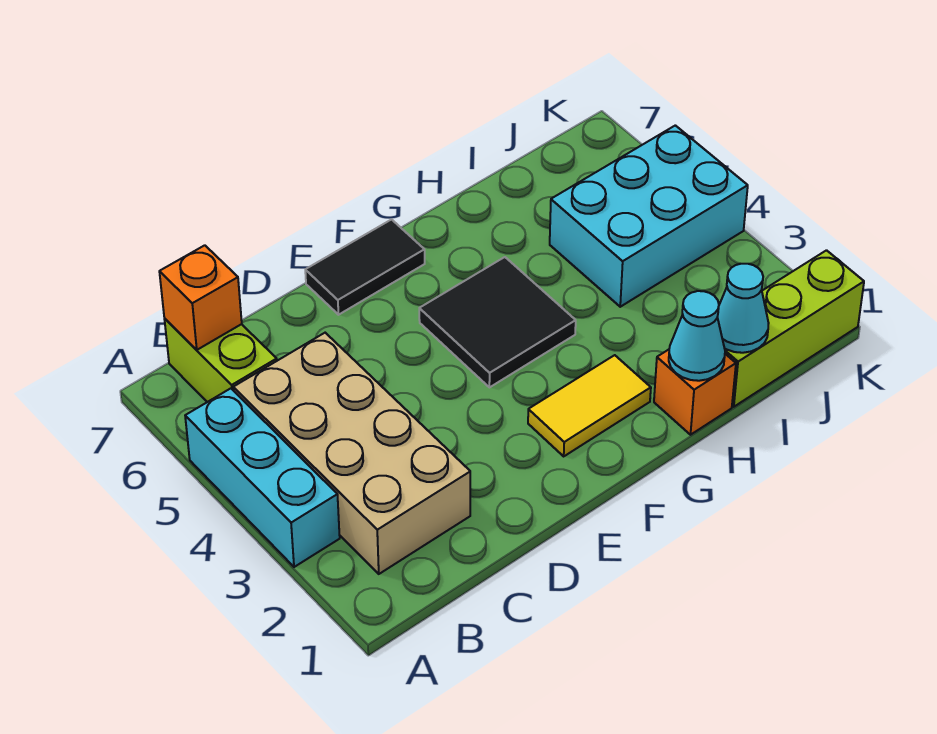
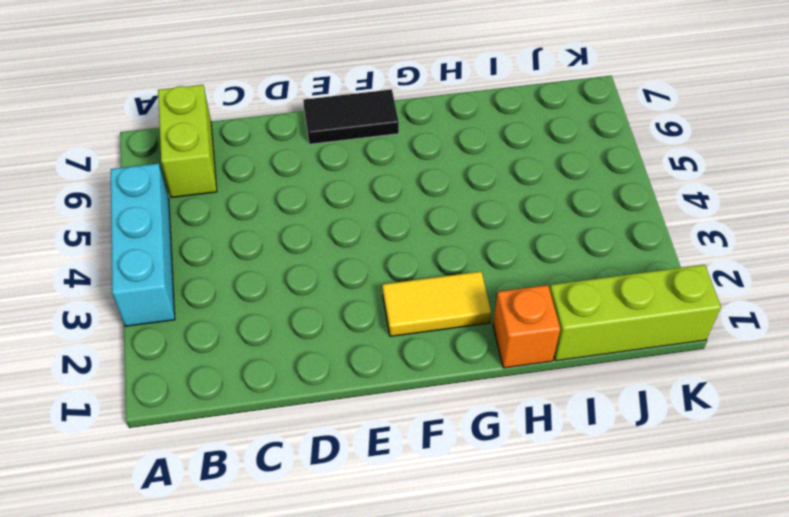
none -> tan 2x4 brick [233,333,470,574]
none -> black 2x2 tile [419,257,576,387]
none -> cyan 2x3 brick [550,125,748,307]

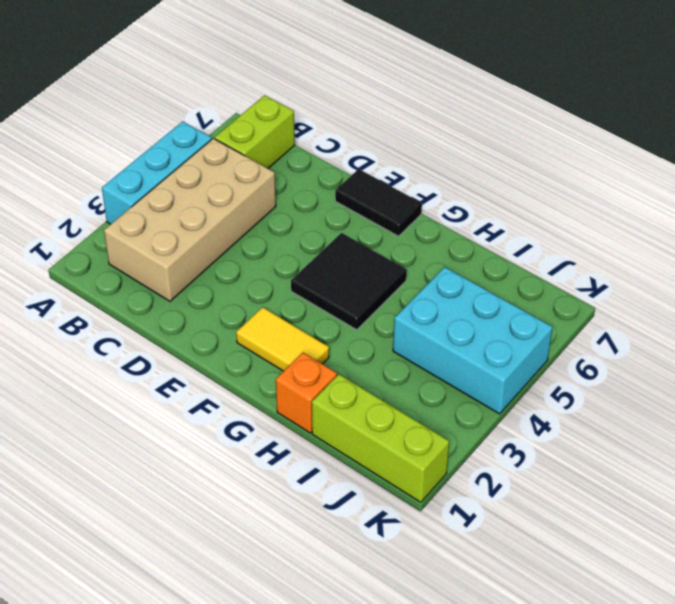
none -> orange 1x1 brick [159,245,242,350]
none -> cyan 1x1 cone [669,291,725,381]
none -> cyan 1x1 cone [717,264,769,353]

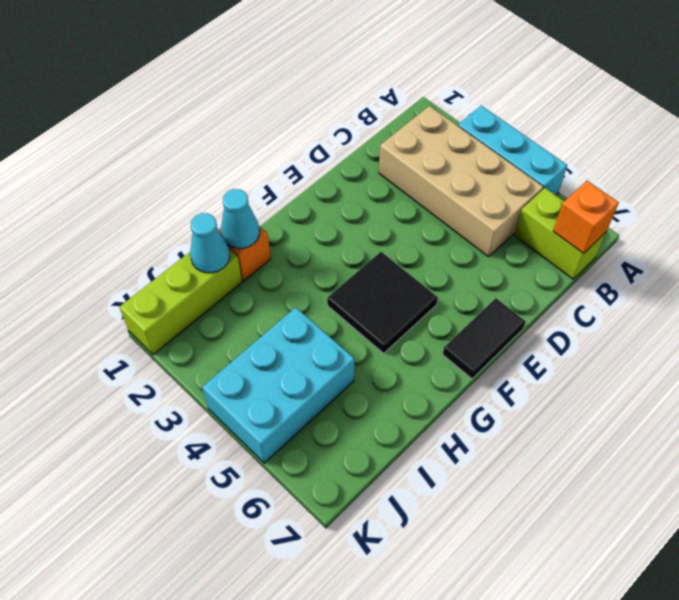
none -> yellow 1x2 tile [528,355,651,456]

